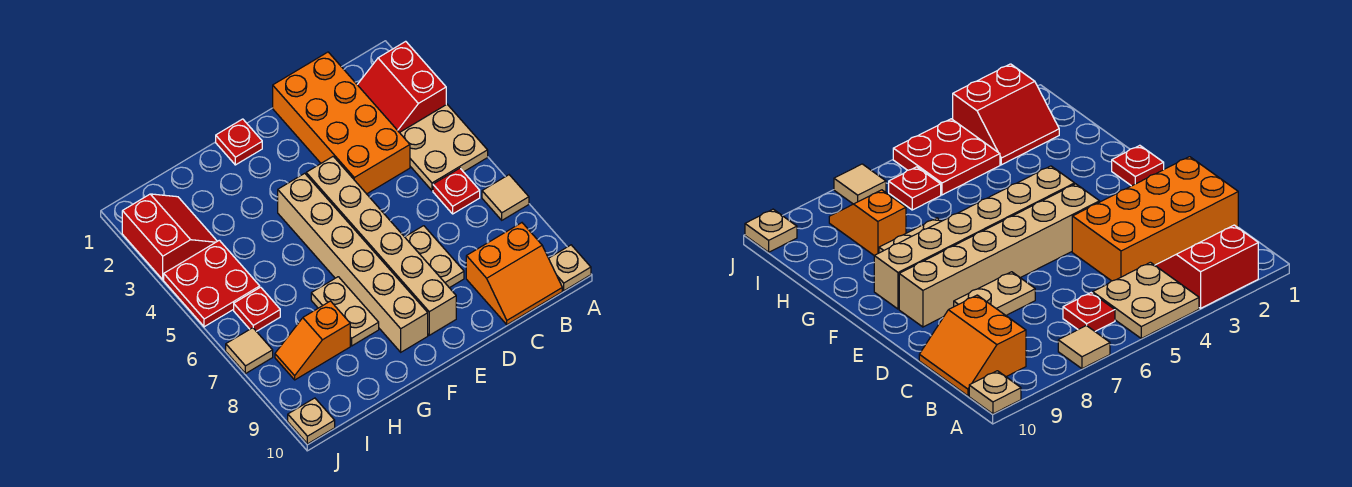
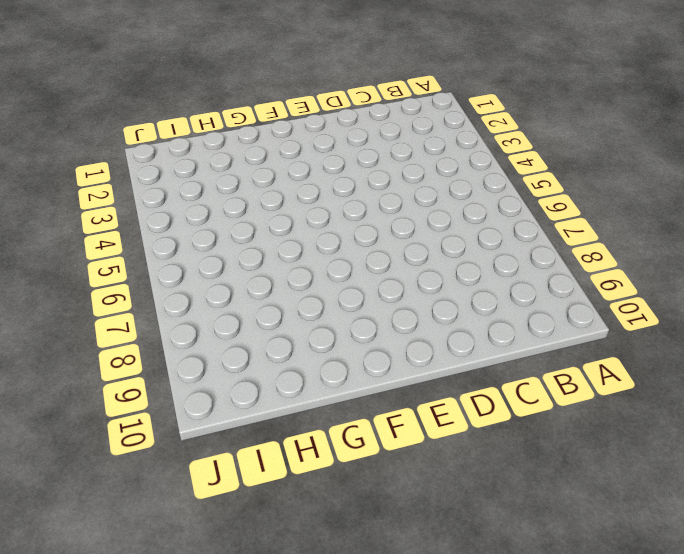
none -> red 2x2 slope [357,41,446,133]
none -> tan 2x2 plate [400,104,488,191]
none -> tan 1x1 tile [482,175,529,220]

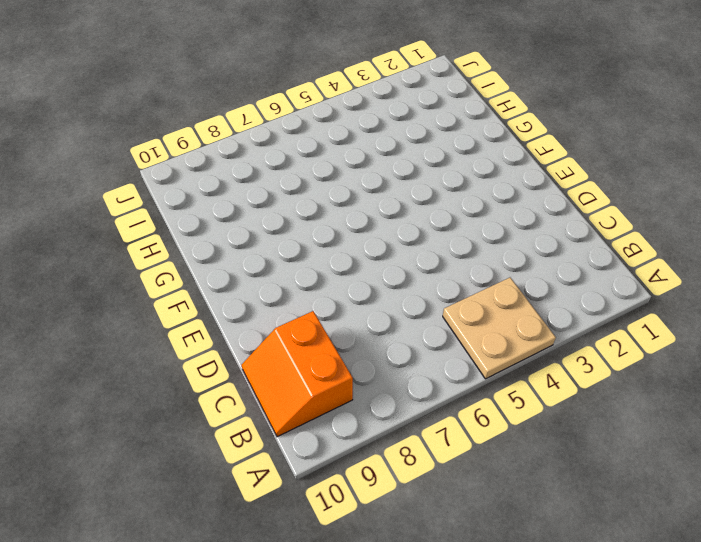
none -> red 2x2 slope [357,41,446,133]
none -> tan 1x1 tile [482,175,529,220]
none -> tan 1x1 plate [549,245,591,291]

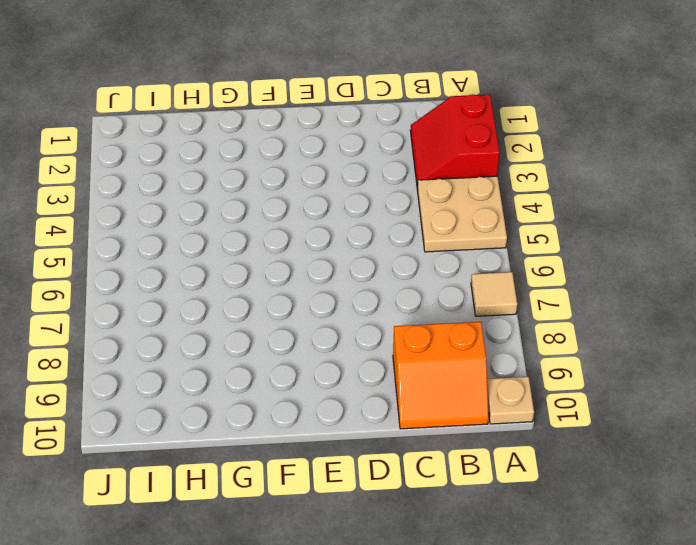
none -> red 1x1 plate [433,168,480,214]
none -> orange 2x4 brick [273,52,410,194]
none -> tan 1x2 plate [405,226,464,288]

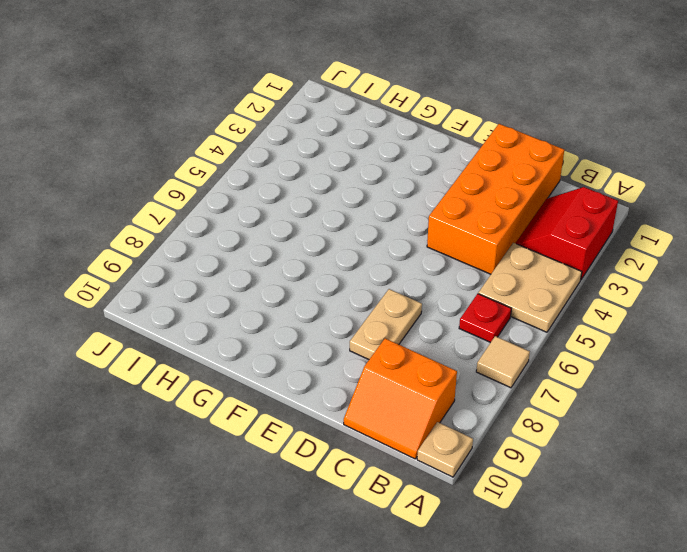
none -> tan 1x6 brick [306,156,456,335]
none -> red 1x1 plate [216,119,262,165]
none -> tan 1x6 brick [278,173,428,352]

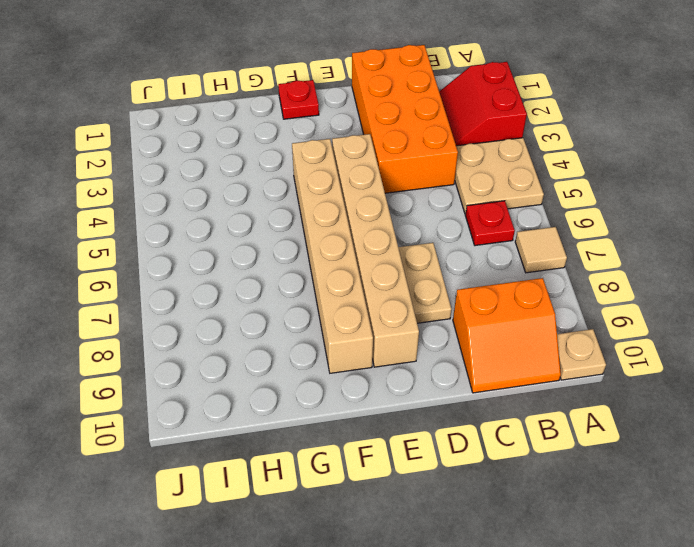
none -> tan 1x2 plate [311,277,379,346]
none -> orange 1x2 slope [275,301,350,380]
none -> red 2x2 slope [122,194,217,280]

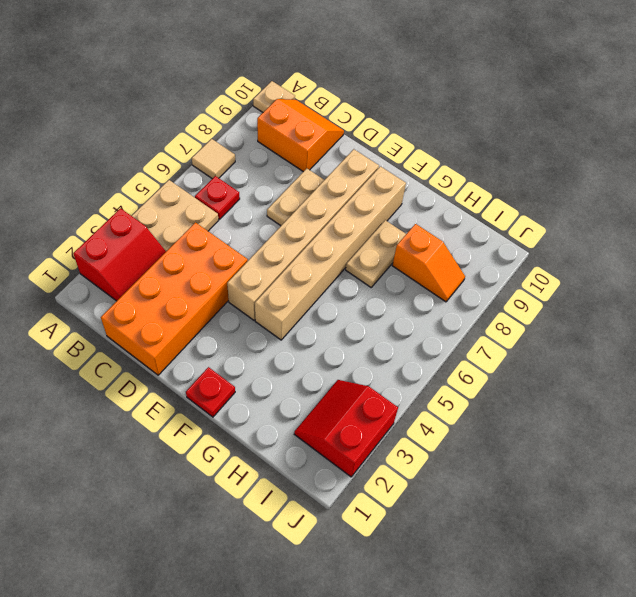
none -> red 2x2 plate [164,240,260,327]
none -> red 1x1 plate [234,287,280,331]
none -> tan 1x1 tile [226,328,273,374]

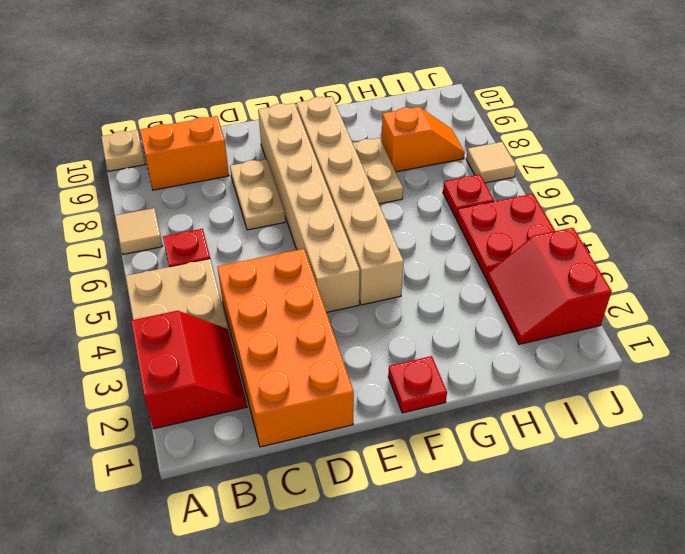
none -> tan 1x1 plate [288,398,335,444]

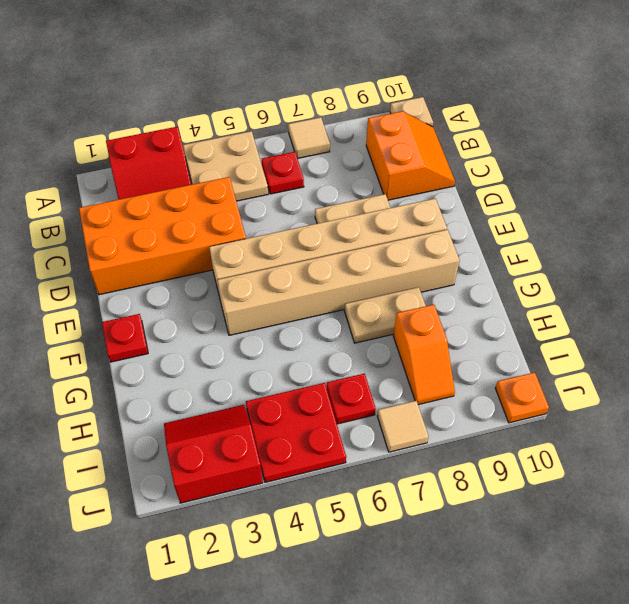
orange 1x1 plate [495,372,549,423] -> tan 1x1 plate [288,398,335,444]

